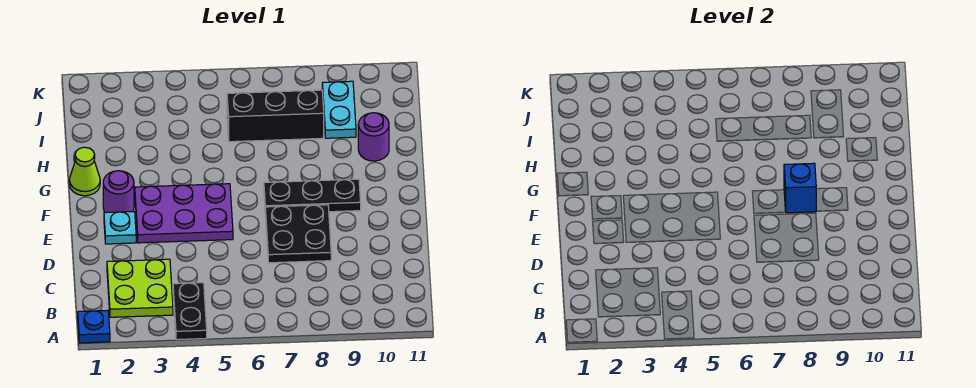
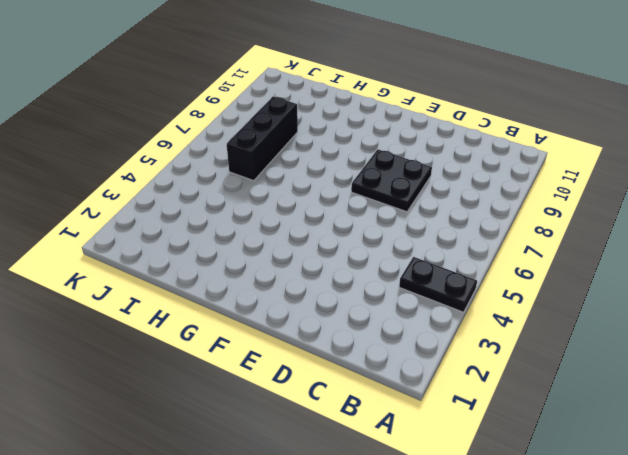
none -> blue 1x1 plate [78,310,110,343]
none -> lime 2x2 plate [107,259,173,317]
none -> cyan 1x1 plate [104,212,136,244]

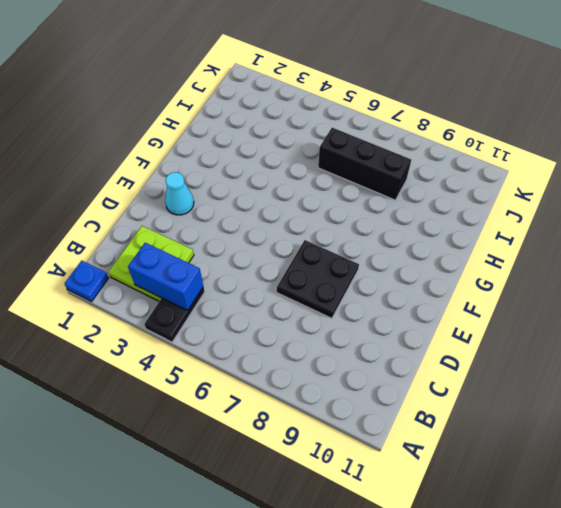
blue 1x2 brick [128,243,203,311] -> none
cyan 1x1 cone [165,172,194,215] -> cyan 1x1 plate [104,212,136,244]
none -> purple 2x3 plate [135,184,233,243]
none -> purple 1x1 round brick [103,171,134,213]
none -> black 1x3 plate [264,179,361,212]

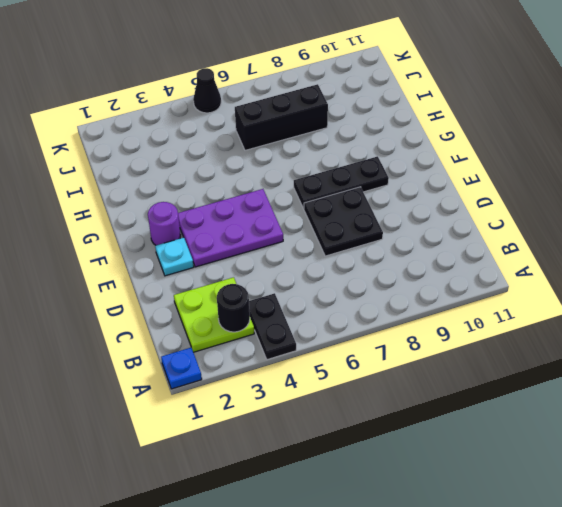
black 1x1 round brick [217,284,250,332] -> none
black 1x1 cone [193,68,221,113] -> none
none -> lime 1x1 cone [69,147,100,196]
none -> purple 1x1 round brick [358,113,389,161]
none -> cyan 1x2 plate [322,81,356,138]

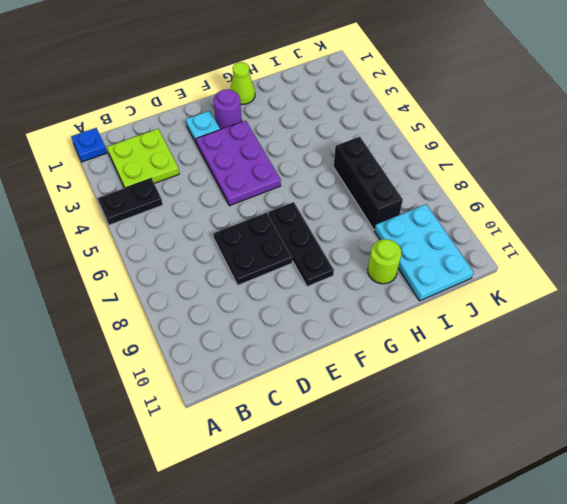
lime 1x1 round brick [368,239,402,284] -> purple 1x1 round brick [358,113,389,161]
cyan 2x3 plate [375,204,474,301] -> cyan 1x2 plate [322,81,356,138]
none -> blue 1x1 brick [784,163,816,213]

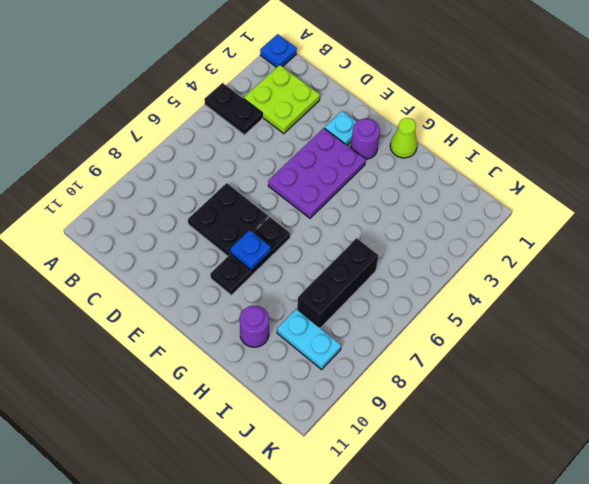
blue 1x1 plate [230,230,271,270] -> blue 1x1 brick [784,163,816,213]

